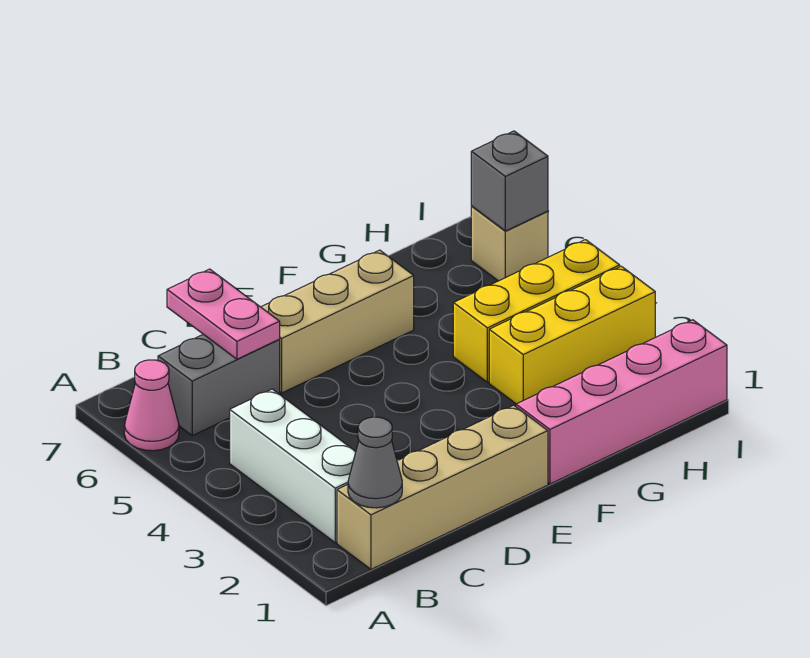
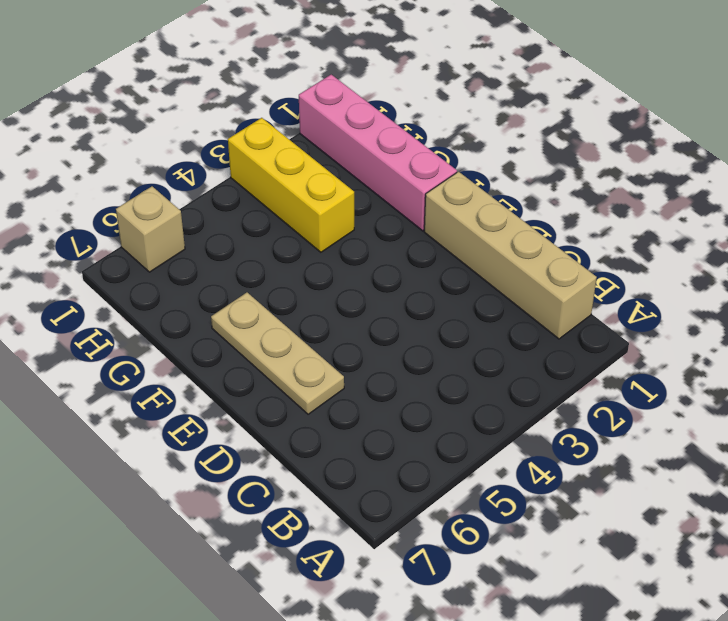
tan 1x3 plate [211,292,344,414] -> tan 1x3 brick [261,250,414,393]
none -> pink 1x1 cone [124,360,179,451]
none -> white 1x3 brick [230,389,356,543]
none -> grey 1x2 brick [158,334,280,436]

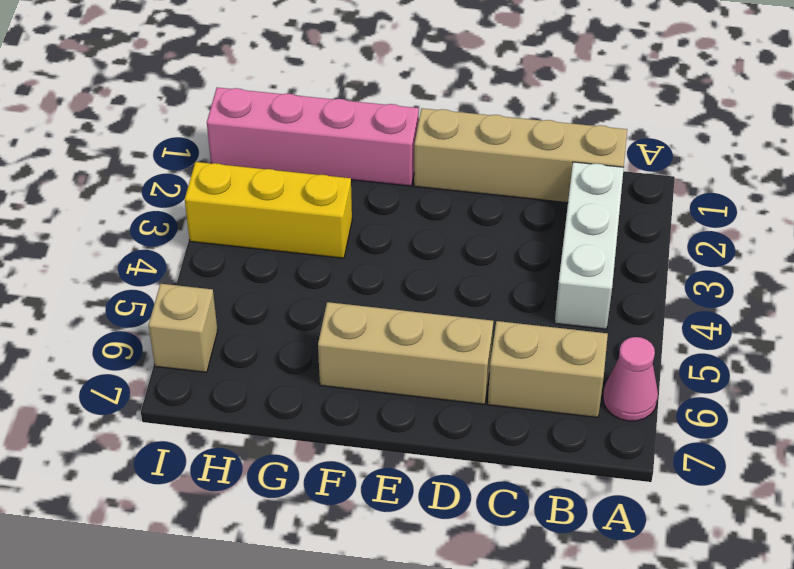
tan 1x2 brick [488,321,608,417] -> grey 1x2 brick [158,334,280,436]
none -> yellow 1x3 brick [453,240,620,382]
none -> grey 1x1 cone [348,417,402,508]
none -> pink 1x2 plate [167,269,280,359]

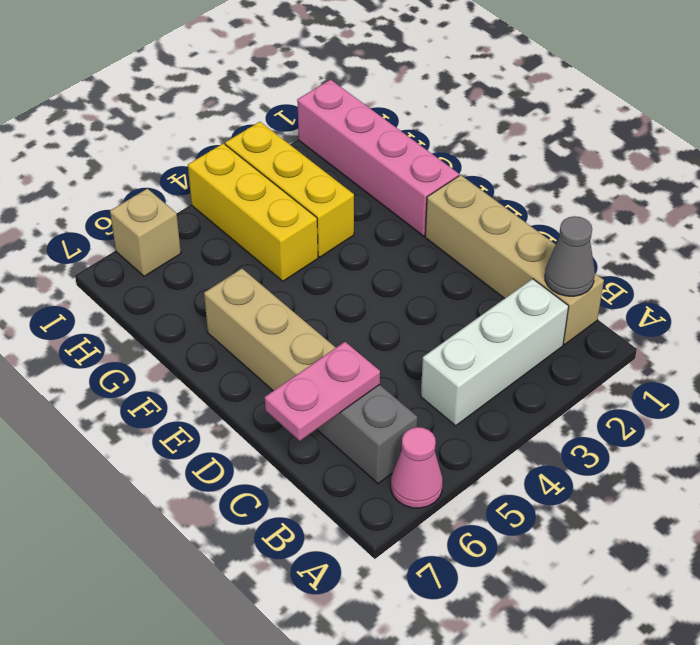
none -> grey 1x1 brick [471,131,548,231]

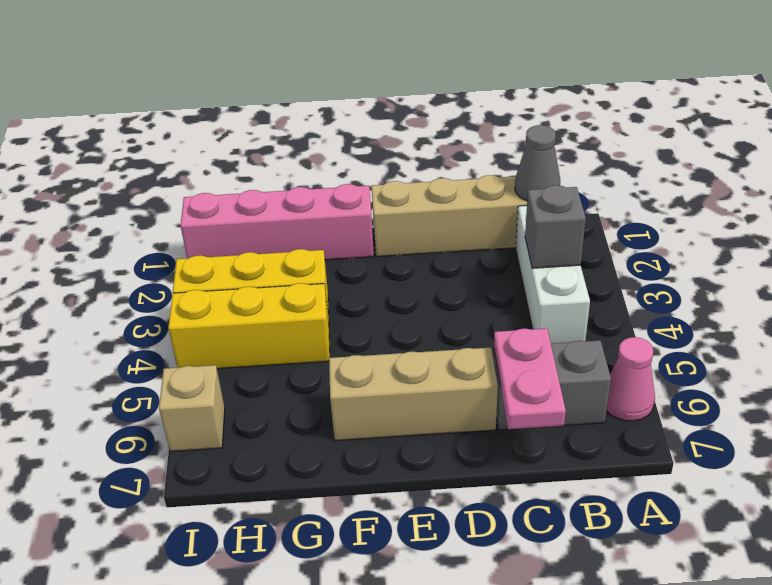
grey 1x1 brick [525,185,586,268] -> grey 1x1 brick moved to [471,131,548,231]

